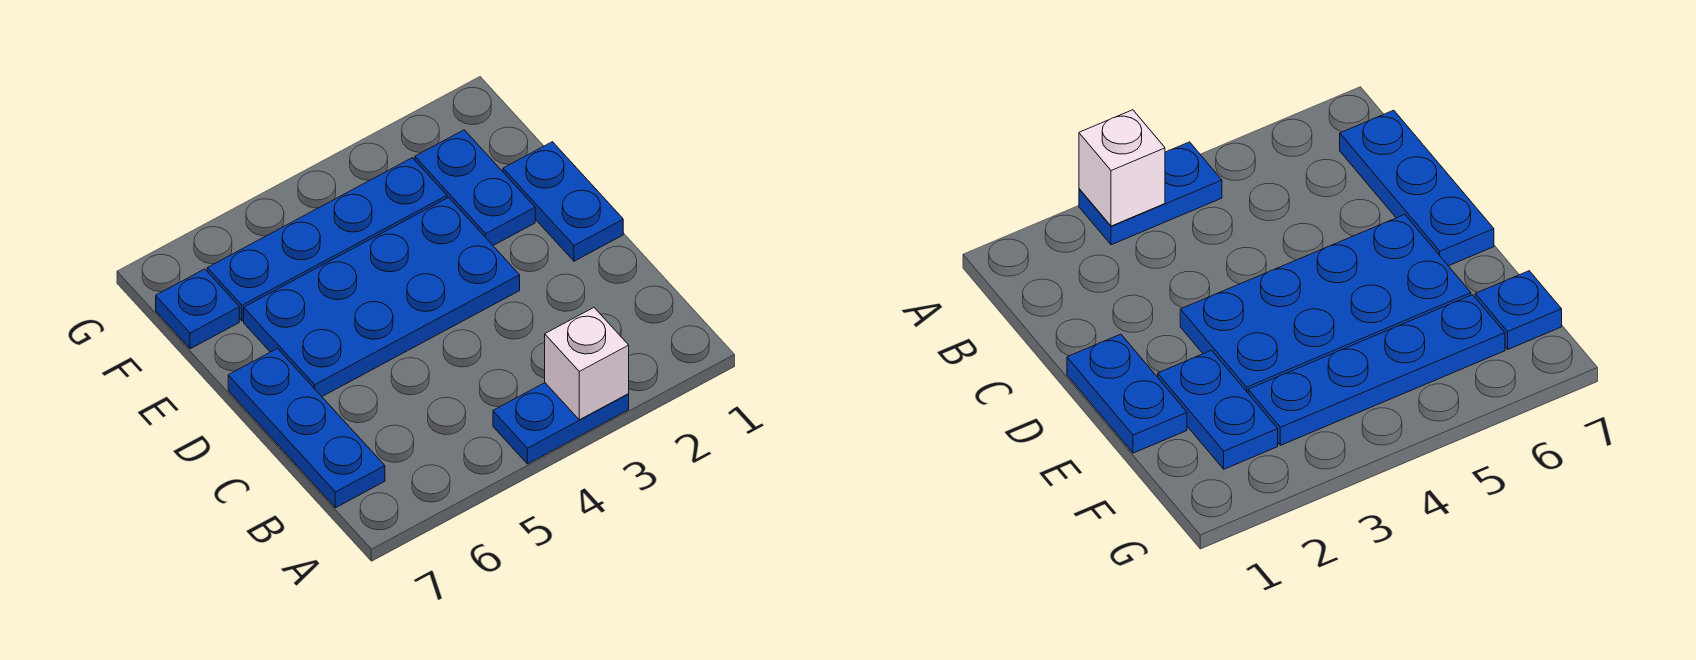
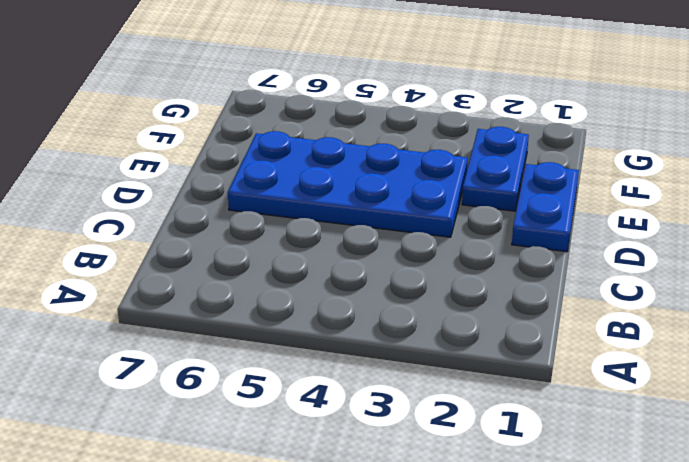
none -> blue 1x2 plate [493,383,629,464]
none -> blue 1x3 plate [228,349,385,508]

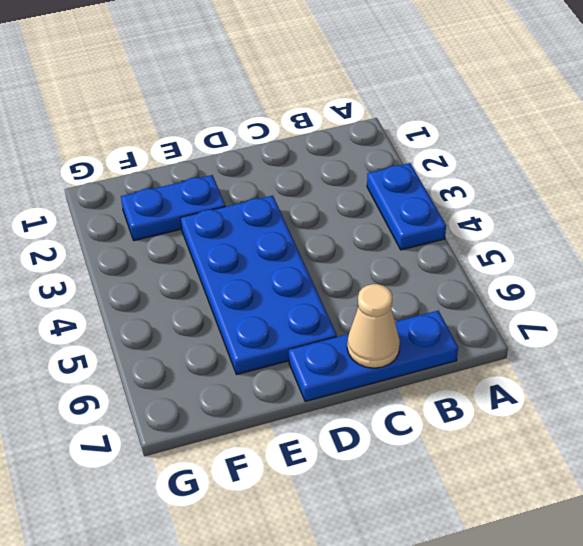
tan 1x1 cone [347,284,400,368] -> none
none -> blue 1x2 plate [503,142,623,261]
none -> blue 1x4 plate [207,158,447,321]

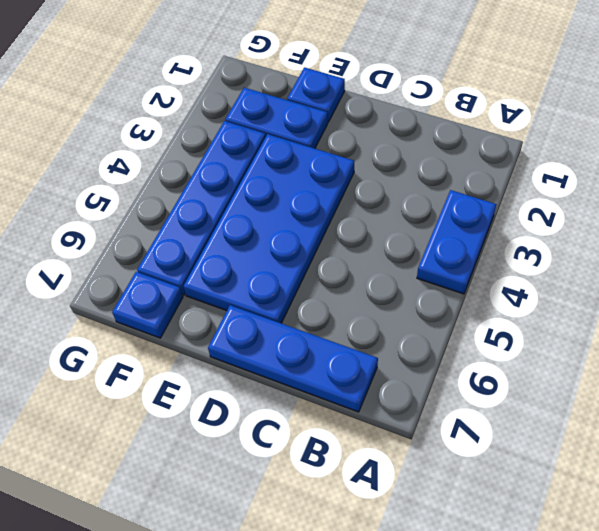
blue 1x1 plate [287,68,345,122] -> blue 1x2 plate [503,142,623,261]
none -> white 1x1 brick [545,308,629,420]

